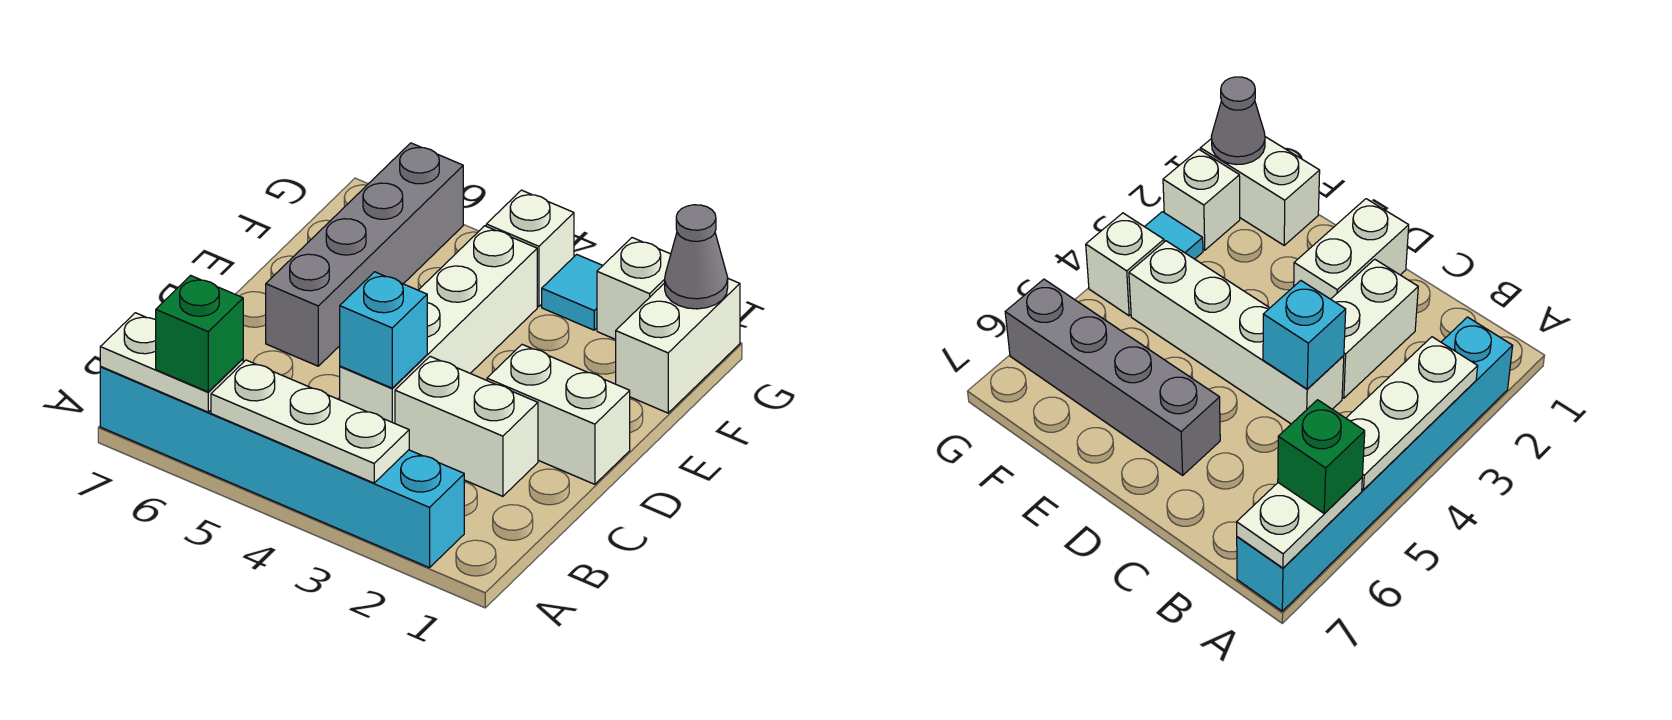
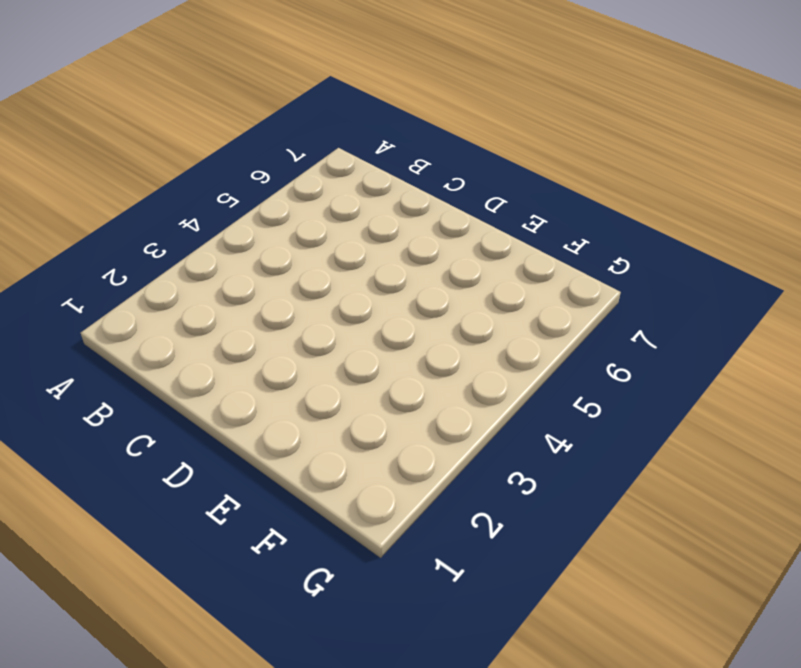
none -> cyan 1x6 brick [100,367,464,568]
none -> white 1x2 brick [395,356,538,496]
none -> white 1x4 brick [340,226,537,423]

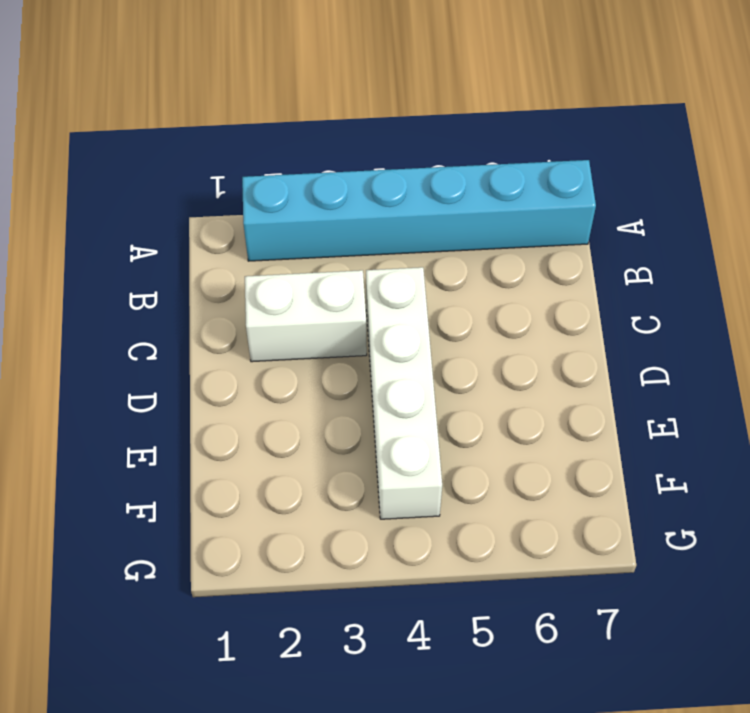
none -> white 1x2 brick [487,345,630,484]
none -> grey 1x4 brick [266,143,463,366]
none -> white 1x2 brick [616,279,740,413]

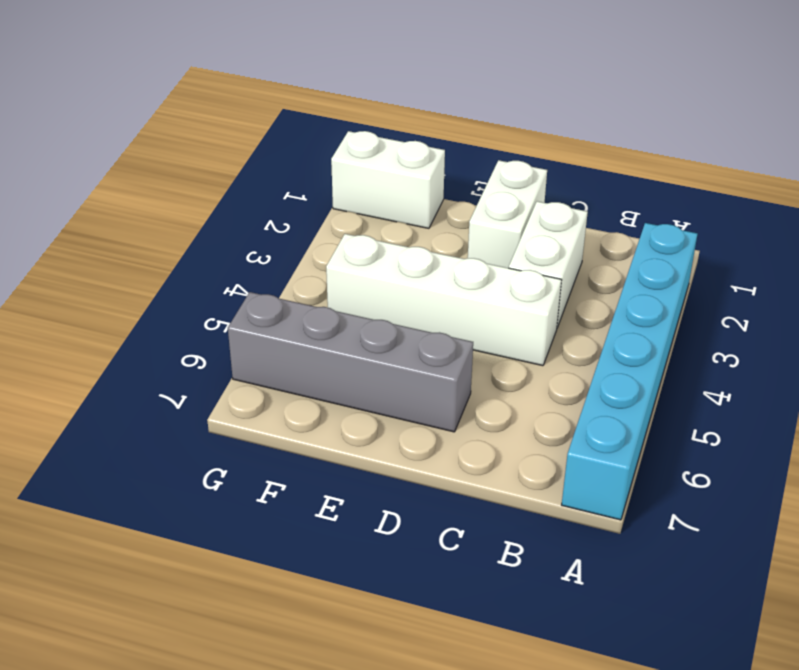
none -> white 1x1 brick [597,238,671,339]
none -> cyan 1x1 tile [542,254,603,330]
none -> white 1x1 brick [486,190,574,307]

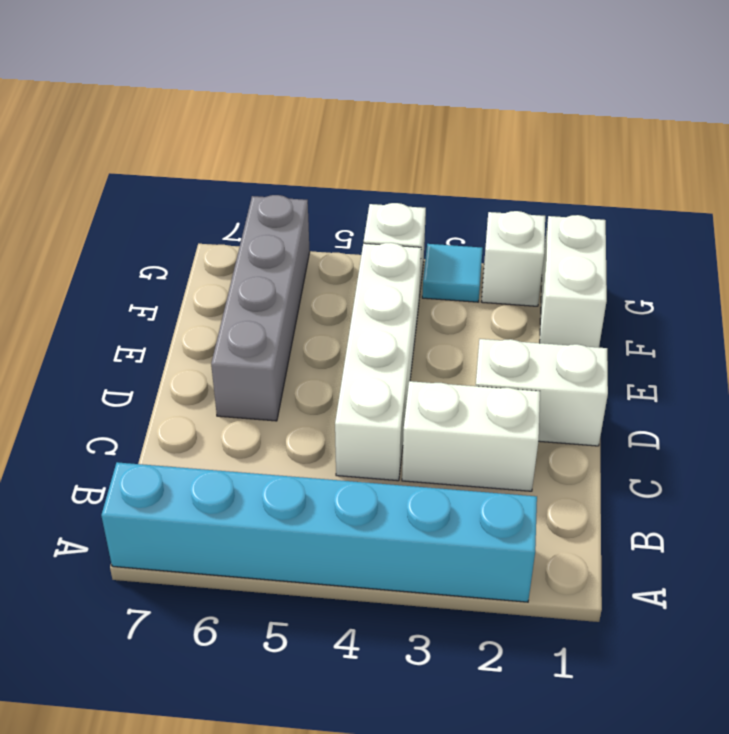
none -> white 1x3 plate [211,360,409,483]
none -> white 1x2 plate [100,313,243,412]
none -> cyan 1x1 brick [340,272,427,388]

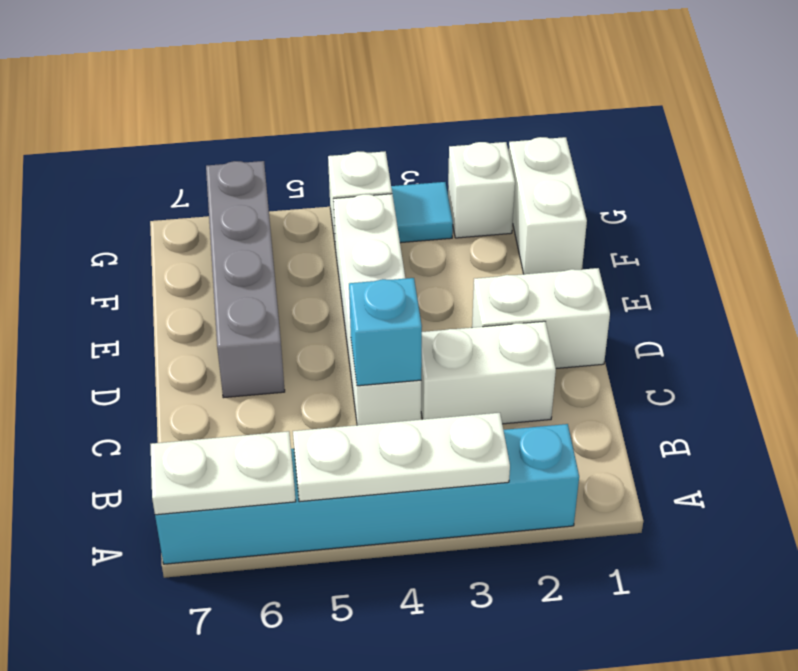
none -> grey 1x1 cone [665,205,728,309]
none -> green 1x1 brick [156,275,243,392]

